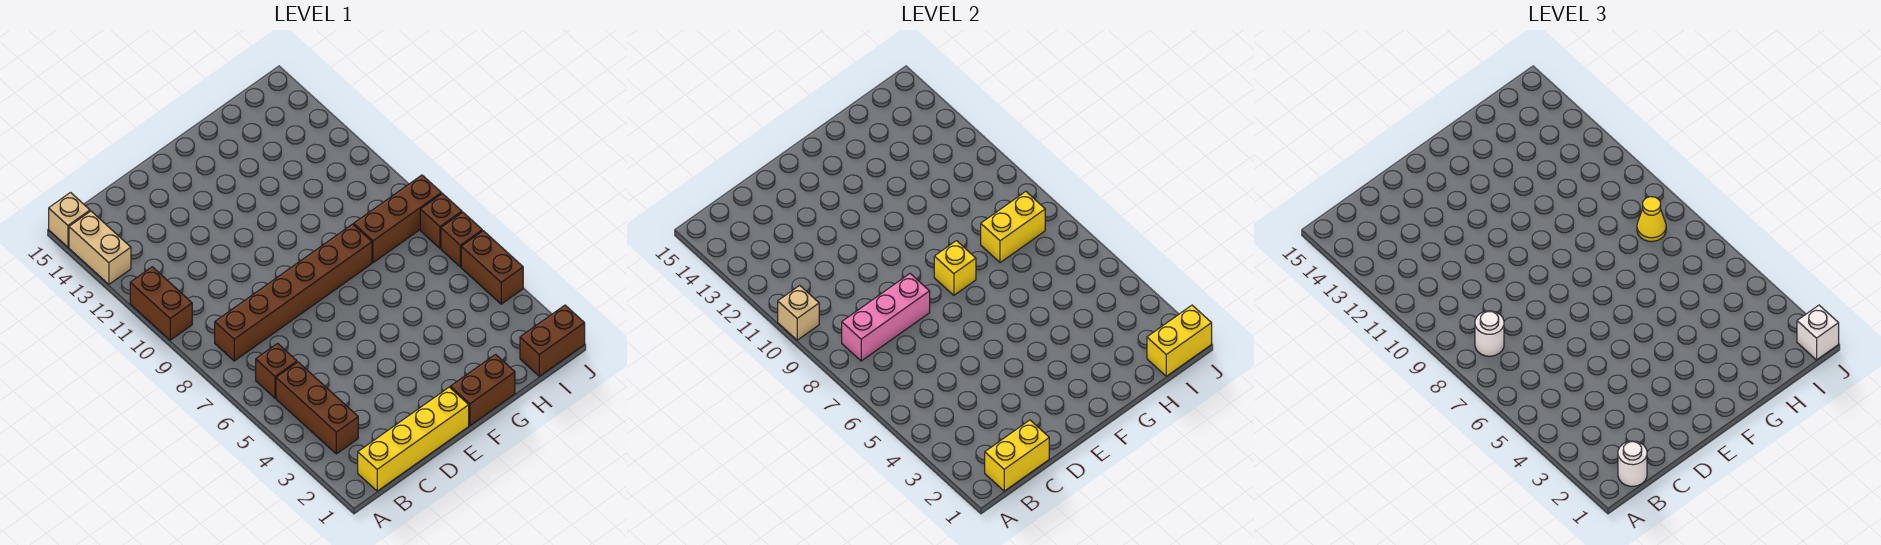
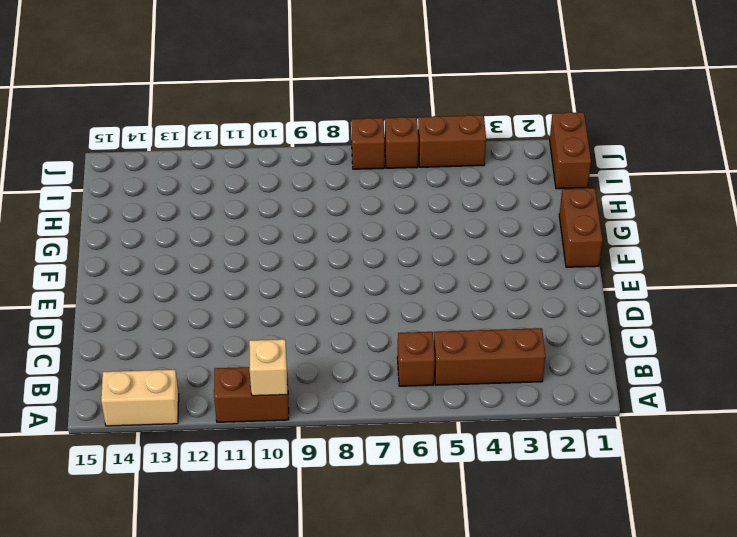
none -> tan 1x1 brick [49,193,90,247]
none -> yellow 1x4 brick [358,387,469,491]
none -> brown 1x6 brick [215,224,372,361]

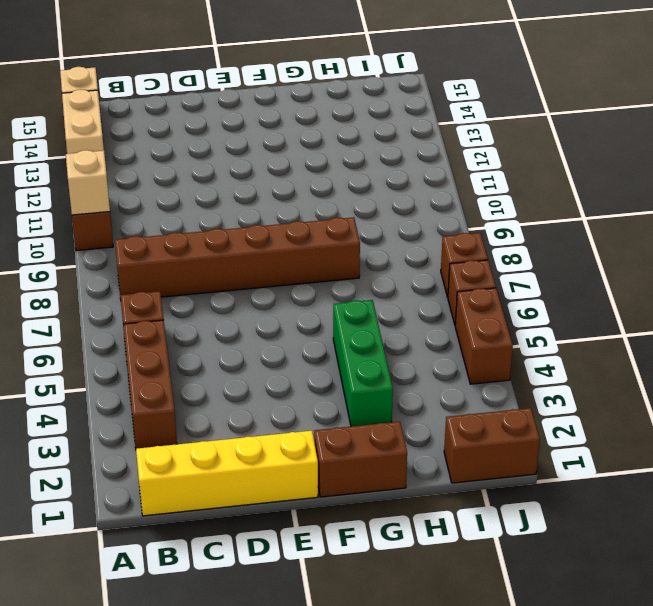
green 1x3 brick [333,300,393,426] -> none
none -> brown 1x3 brick [354,175,442,263]
none -> yellow 1x2 brick [985,420,1049,491]
none -> pink 1x3 brick [842,274,930,361]

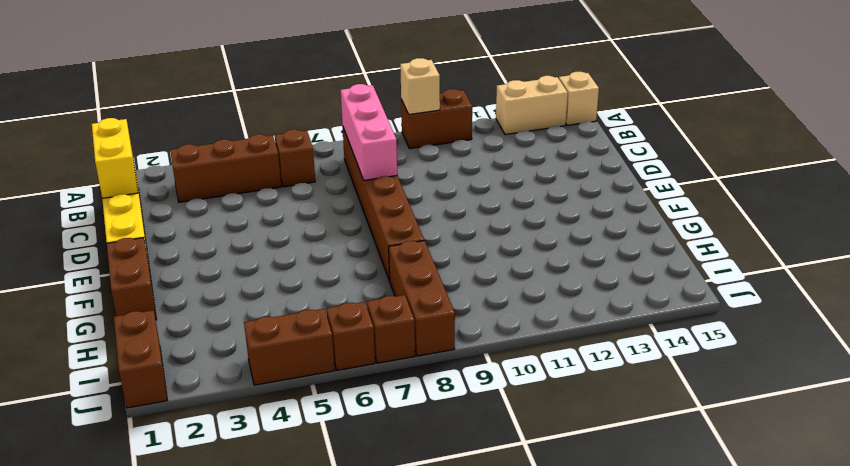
none -> yellow 1x1 brick [934,241,976,295]
none -> yellow 1x2 brick [981,192,1045,263]
none -> yellow 1x2 brick [1147,305,1212,376]

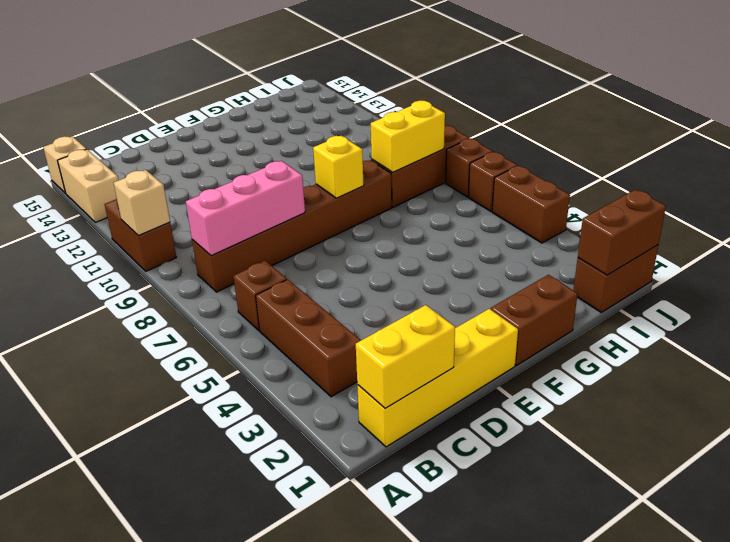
brown 1x2 brick [578,190,666,275] -> yellow 1x2 brick [1147,305,1212,376]
none -> white 1x1 round brick [1618,441,1647,486]
none -> white 1x1 round brick [1475,311,1504,356]
none -> yellow 1x1 cone [1637,197,1666,242]

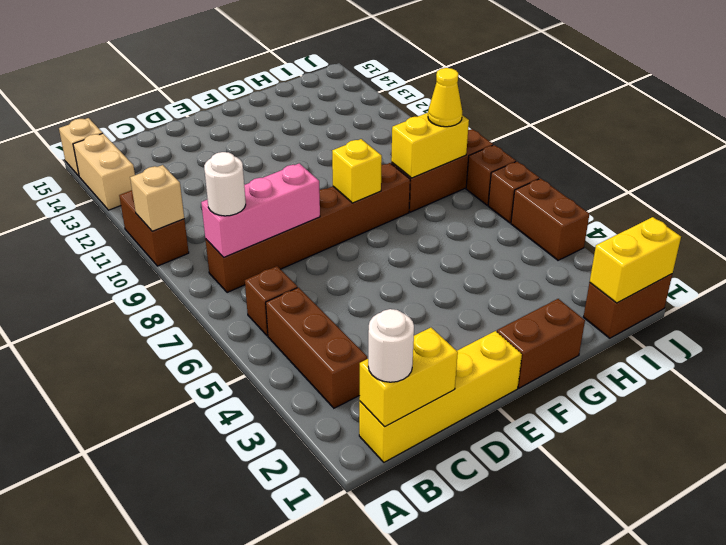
none -> white 1x1 brick [1797,305,1839,360]

